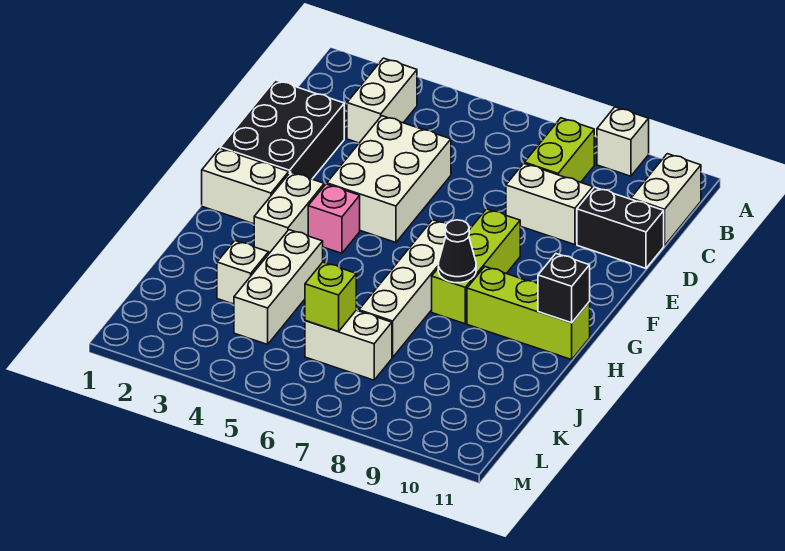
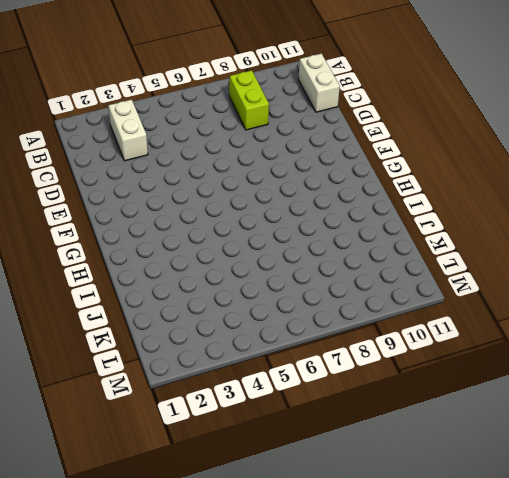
none -> white 1x1 brick [597,107,649,176]
none -> black 2x3 brick [220,80,344,179]
none -> white 2x3 brick [327,116,451,242]

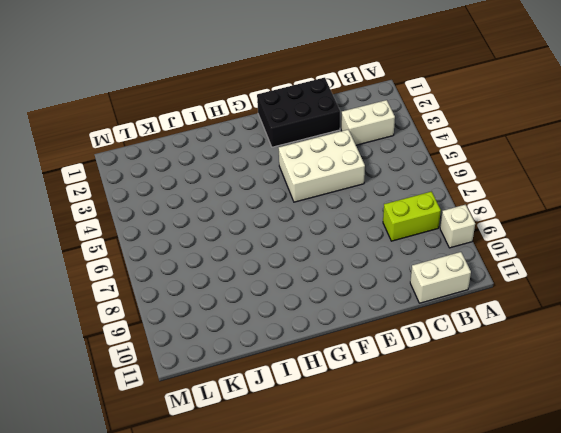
none -> white 1x2 brick [506,163,593,245]
none -> black 1x2 brick [577,187,664,268]
none -> lime 1x3 brick [432,209,520,324]

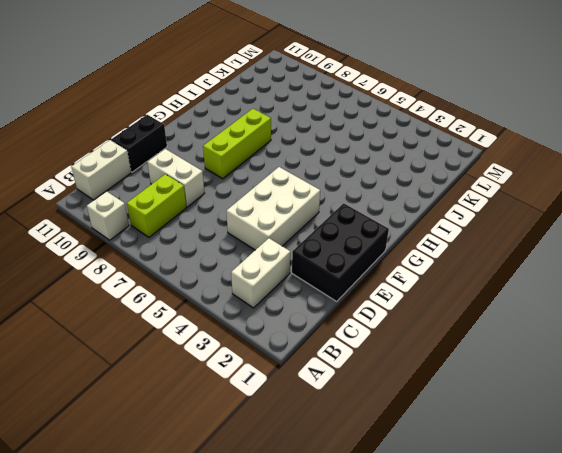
black 1x2 brick [111,115,167,172] -> black 1x2 brick turned to [577,187,664,268]
none -> white 1x2 brick [202,148,289,224]
none -> white 1x2 brick [254,172,324,253]
none -> pink 1x1 brick [308,184,360,253]

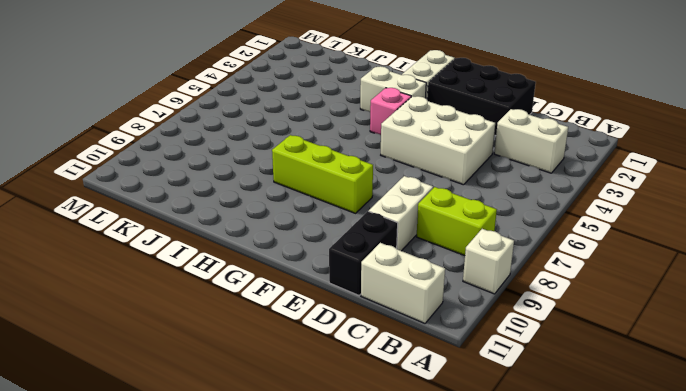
none -> white 1x4 brick [359,220,447,357]
none -> lime 1x3 brick [467,267,590,360]
none -> white 1x3 brick [234,230,323,344]

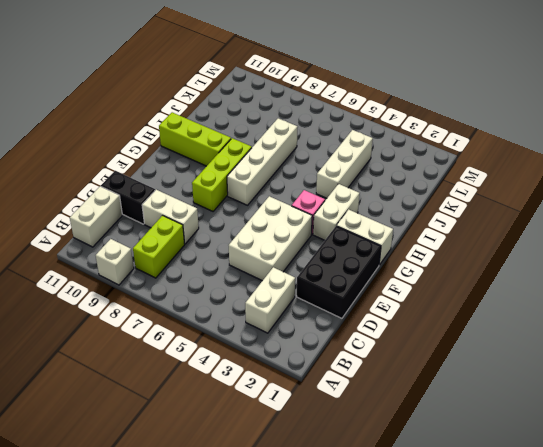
none -> white 1x1 brick [217,241,269,304]
none -> white 1x2 brick [305,310,392,380]
none -> black 1x1 cone [438,220,476,283]

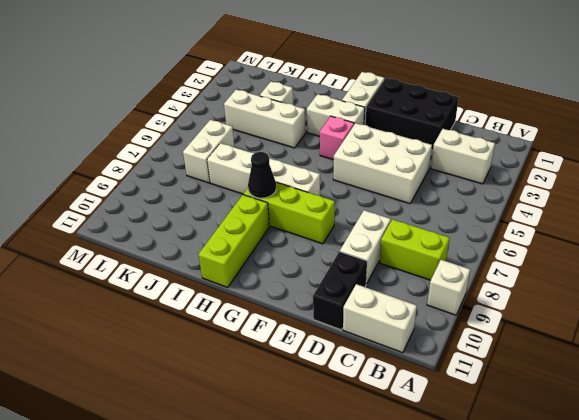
none -> black 1x1 brick [538,254,590,323]
none -> lime 1x1 brick [305,262,356,331]

